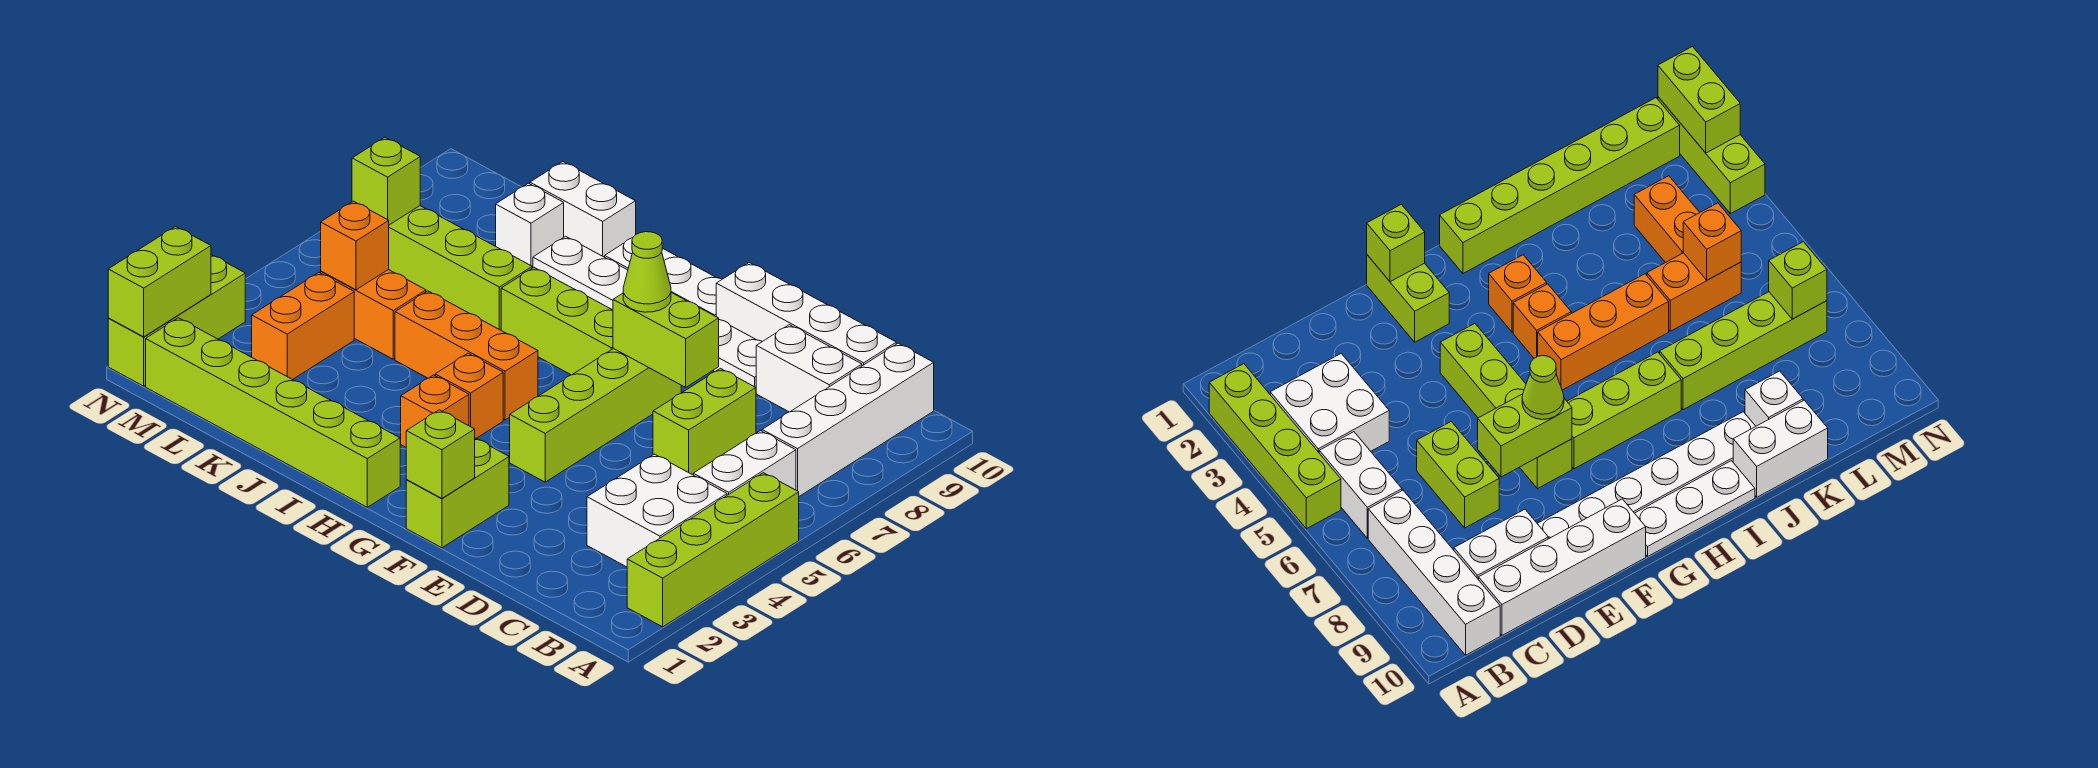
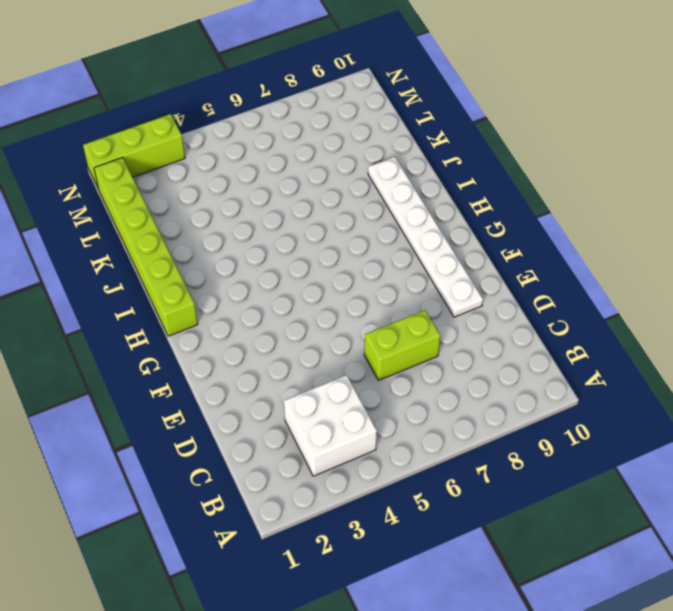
none -> lime 1x4 brick [627,473,799,627]
none -> white 1x2 brick [693,431,796,495]
none -> white 1x4 brick [762,343,934,496]

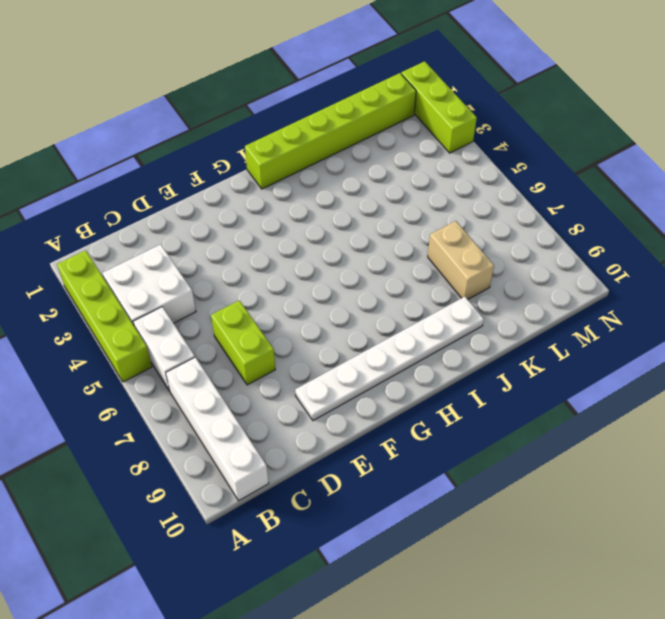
tan 1x2 brick [428,221,494,299] -> lime 1x4 brick [388,206,532,330]
none -> white 1x2 brick [756,325,862,412]
none -> white 1x4 brick [716,263,896,366]
none -> lime 1x2 brick [406,438,509,548]

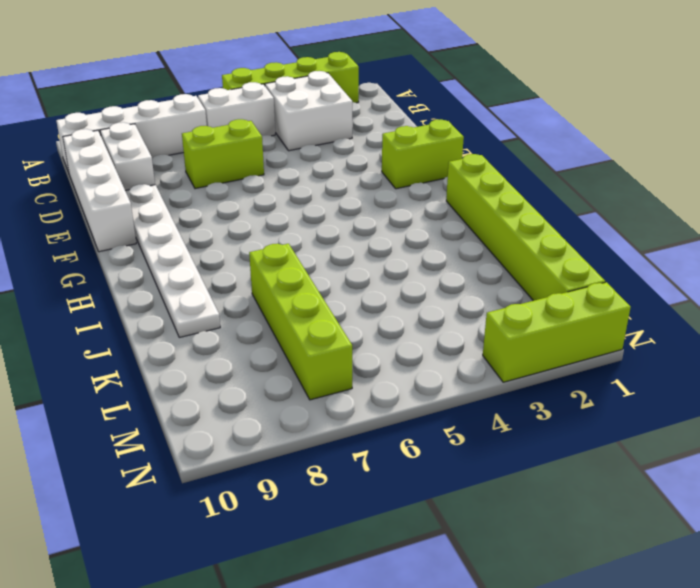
none -> lime 1x4 brick [510,348,681,482]
none -> lime 1x3 brick [501,268,613,375]
none -> white 1x3 plate [605,238,722,316]

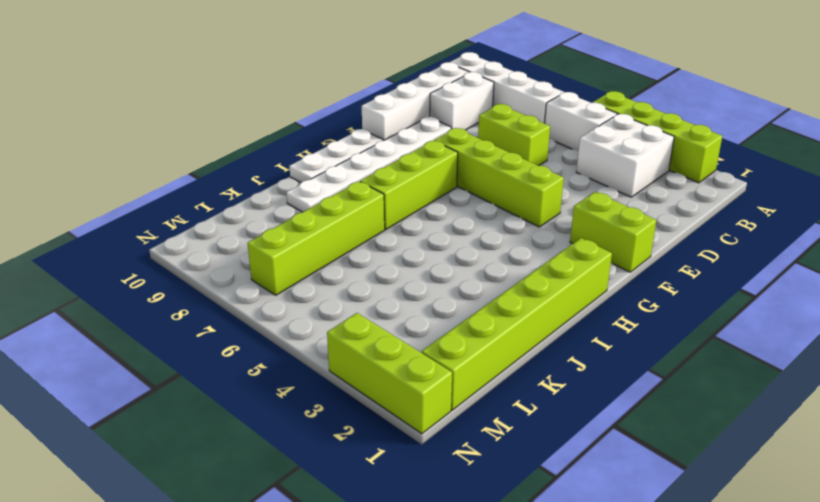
none -> orange 1x1 brick [401,375,469,447]
none -> orange 1x1 brick [435,353,503,438]
none -> orange 1x3 brick [395,291,538,420]

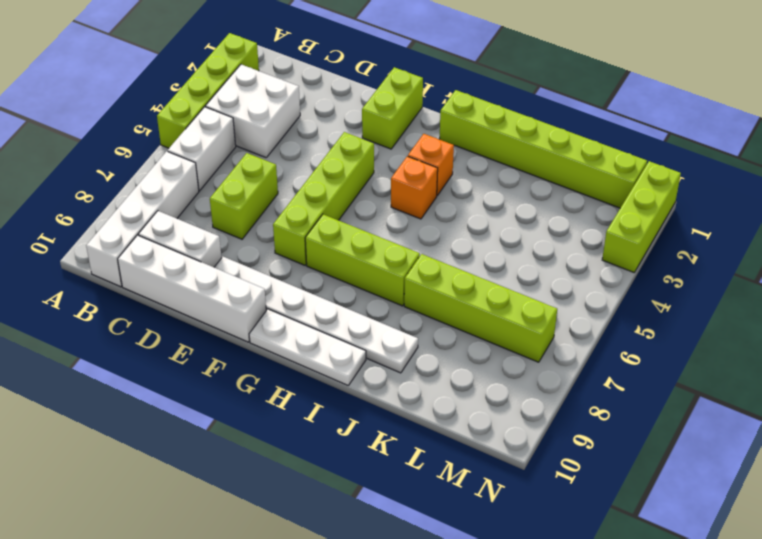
none -> orange 1x3 brick [395,291,538,420]
none -> white 1x2 brick [530,162,636,257]
none -> orange 1x2 brick [321,270,426,359]

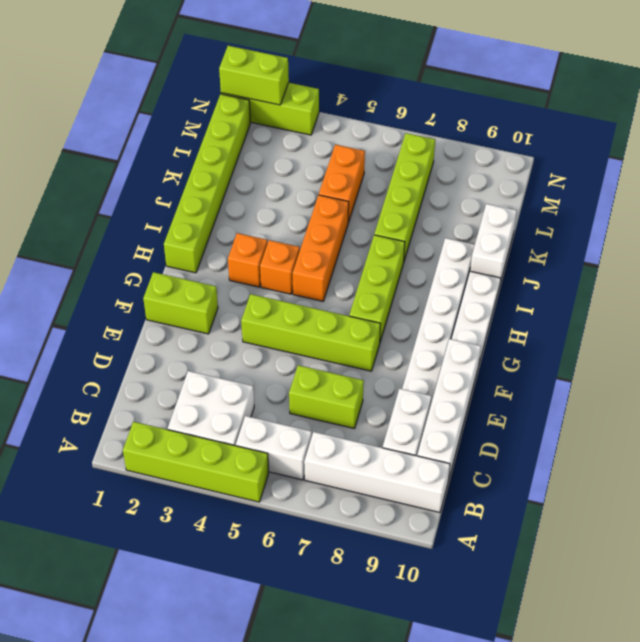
none -> white 1x1 brick [496,183,564,268]
none -> orange 1x2 brick [252,273,354,380]
none -> lime 1x2 brick [613,293,719,387]

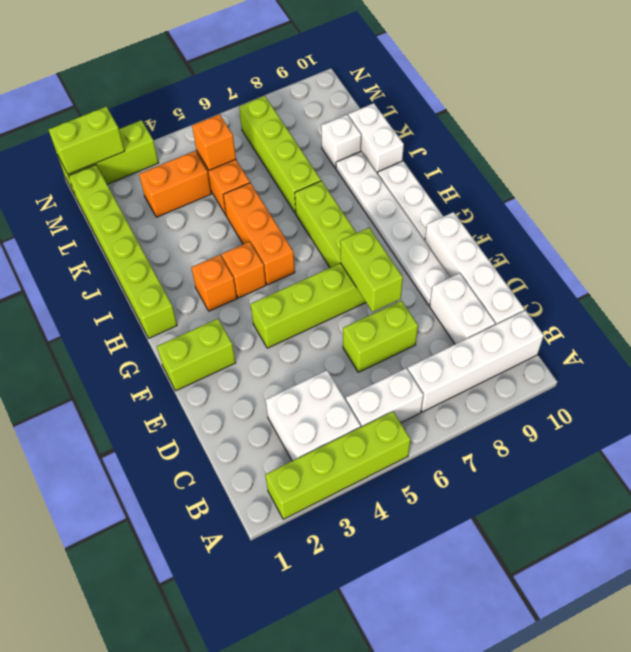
none -> lime 1x1 brick [406,410,475,498]
none -> lime 1x1 brick [352,138,420,225]
none -> lime 1x1 cone [623,232,671,312]

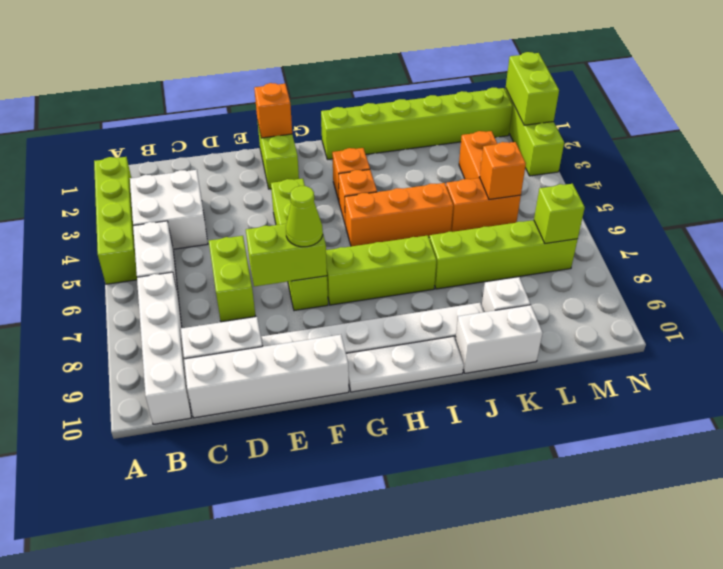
orange 1x1 brick [254,83,292,138] -> lime 1x1 brick [406,410,475,498]

